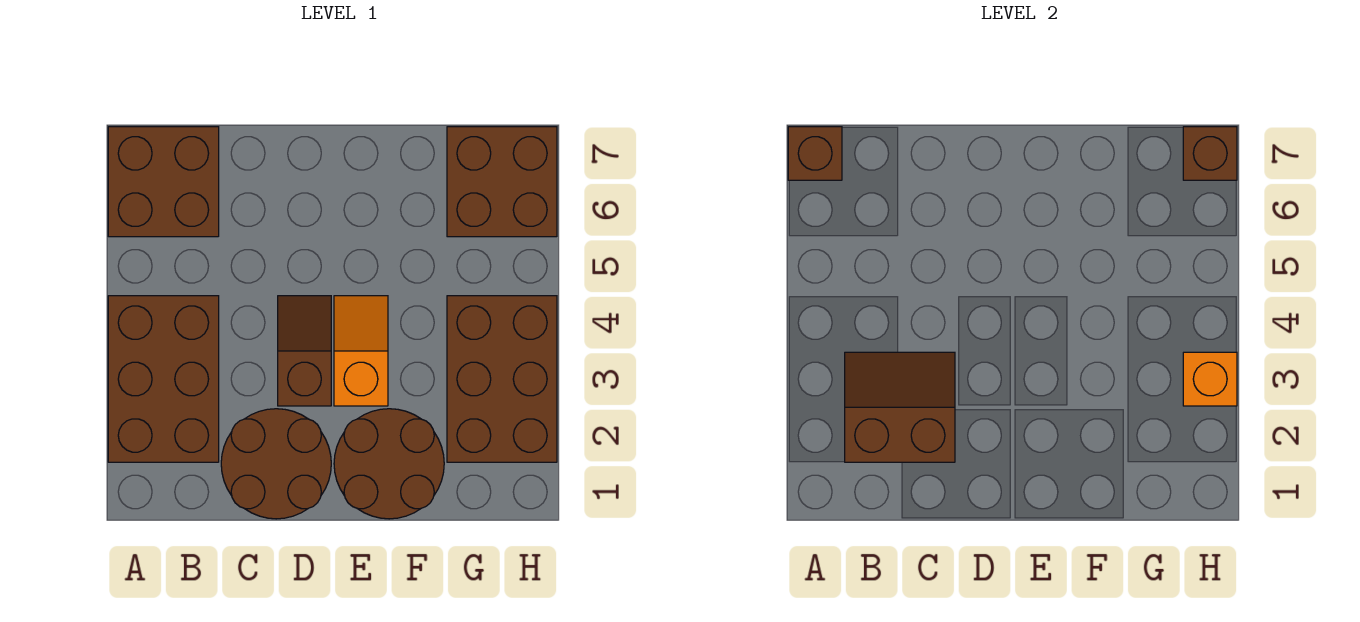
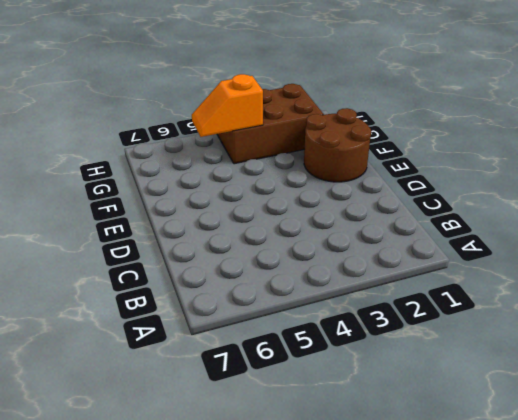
orange 1x2 slope [192,74,263,137] -> orange 1x2 slope moved to [334,296,388,406]
none -> brown 2x3 brick [108,296,219,462]
none -> brown 2x2 brick [108,127,219,237]
none -> brown 2x2 round brick [221,409,331,519]

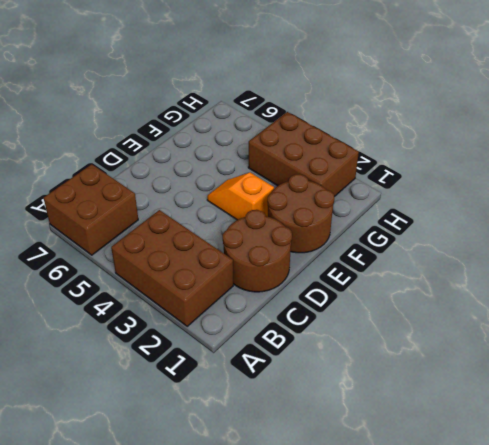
none -> brown 1x2 slope [278,296,331,406]
none -> brown 2x2 brick [447,127,557,237]
none -> brown 1x1 brick [788,127,842,180]

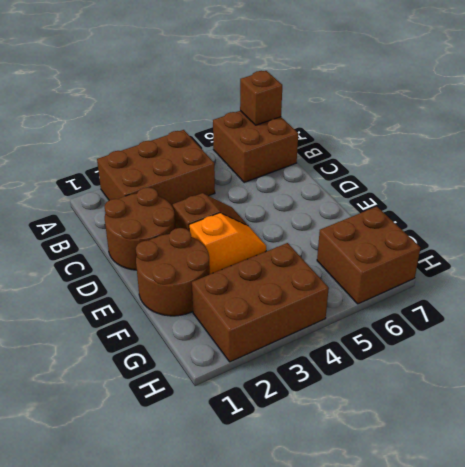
none -> brown 2x2 slope [845,352,955,462]
none -> orange 1x1 brick [1183,352,1237,406]
none -> brown 1x1 brick [1183,127,1237,180]

